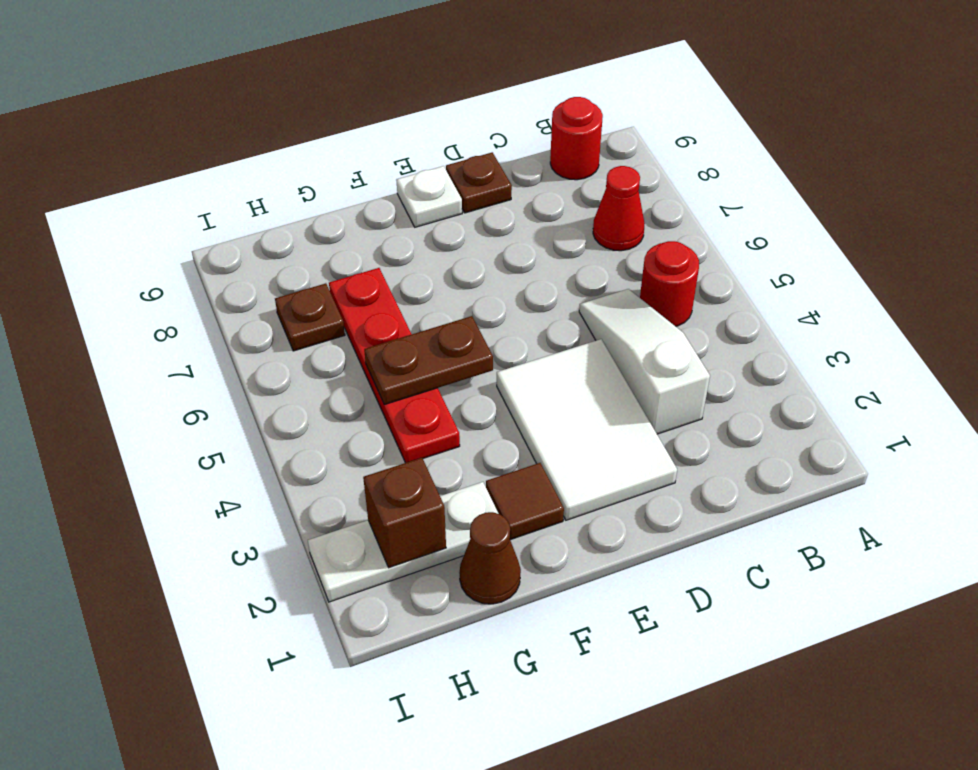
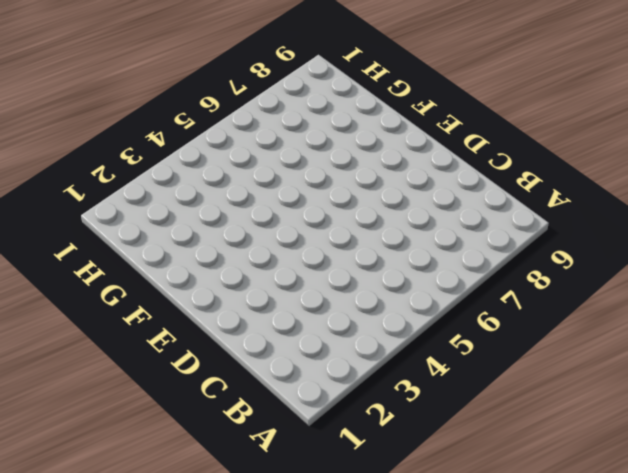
none -> red 1x1 round brick [640,241,699,326]
none -> red 1x1 cone [593,166,645,251]
none -> red 1x1 round brick [550,97,603,180]

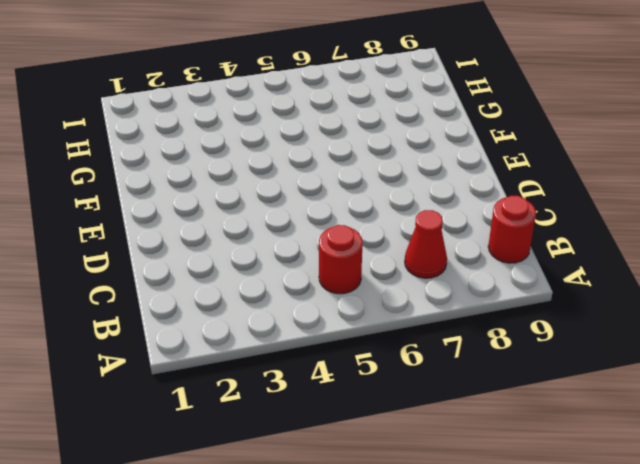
none -> white 1x3 slope [579,289,710,434]
none -> white 2x3 tile [497,339,677,520]
none -> brown 1x1 plate [446,152,512,213]

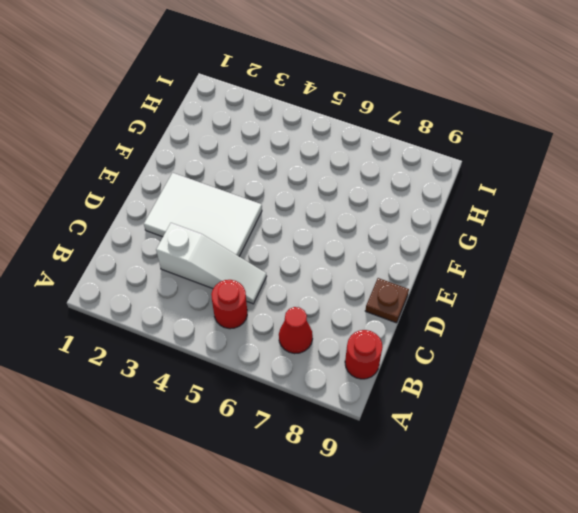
none -> white 1x1 plate [396,166,462,227]
none -> brown 1x1 tile [486,463,564,540]
none -> brown 1x1 cone [459,512,521,604]

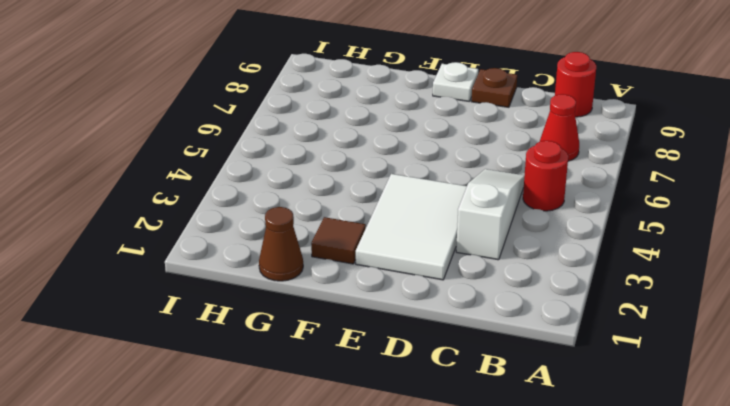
none -> white 1x3 plate [308,482,499,602]
none -> red 1x4 plate [329,268,460,463]
none -> brown 1x1 plate [275,283,345,351]

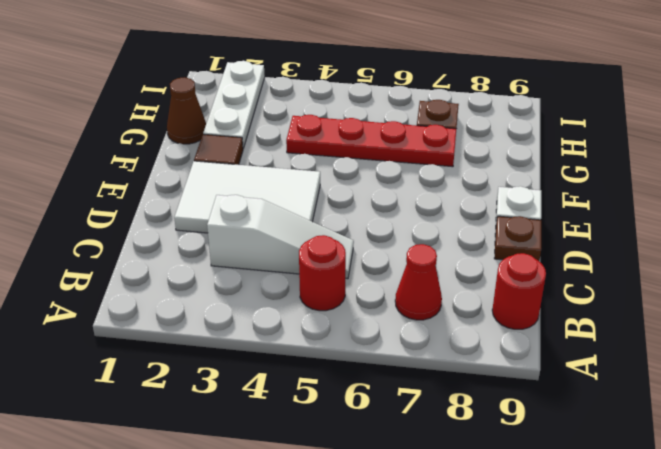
none -> brown 1x2 plate [364,316,493,405]
none -> brown 1x1 brick [363,458,446,568]

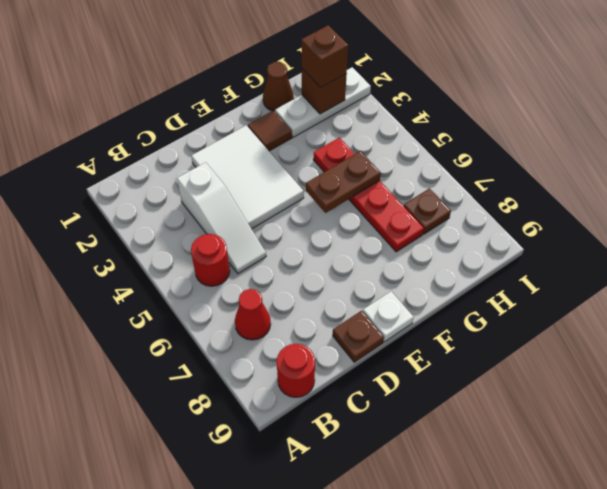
brown 1x1 brick [302,25,348,88] -> none

